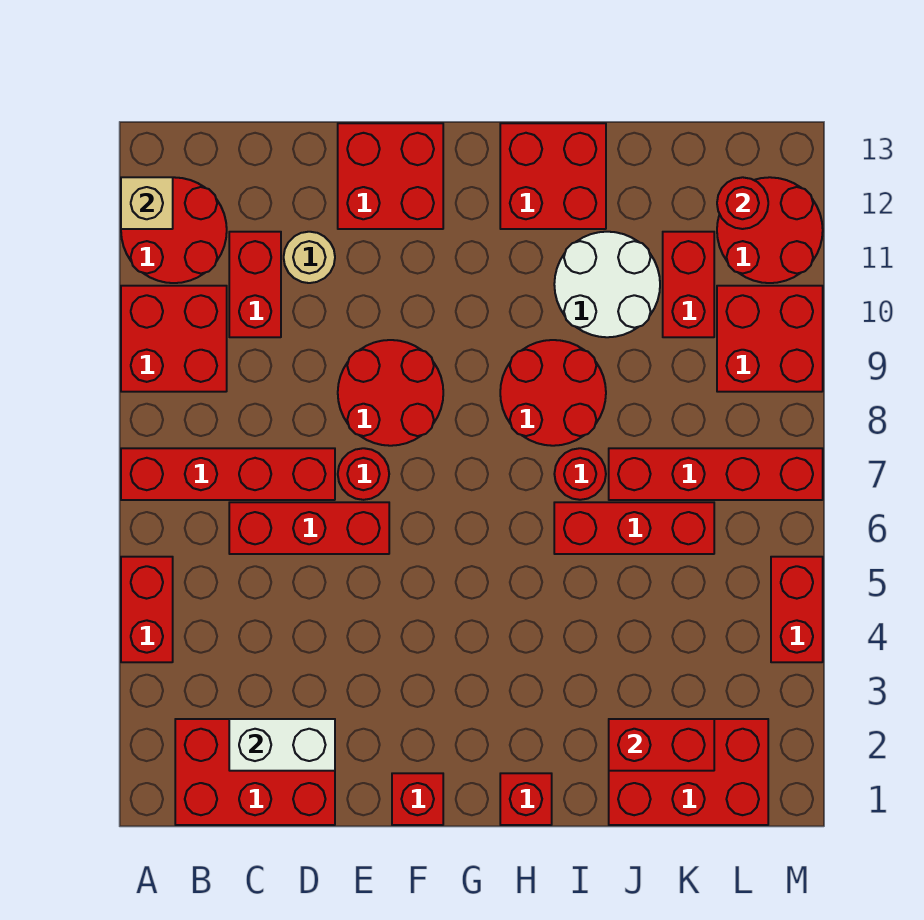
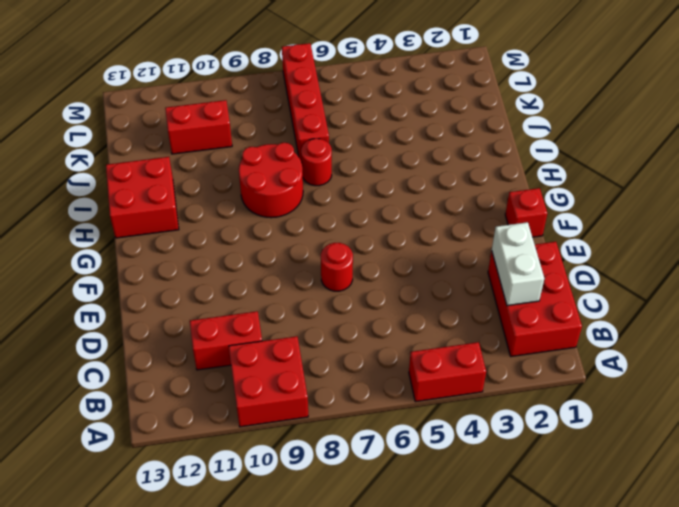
none -> red 1x4 brick [121,448,335,500]
none -> red 2x2 round brick [121,177,227,283]
none -> red 1x3 brick [229,502,389,554]

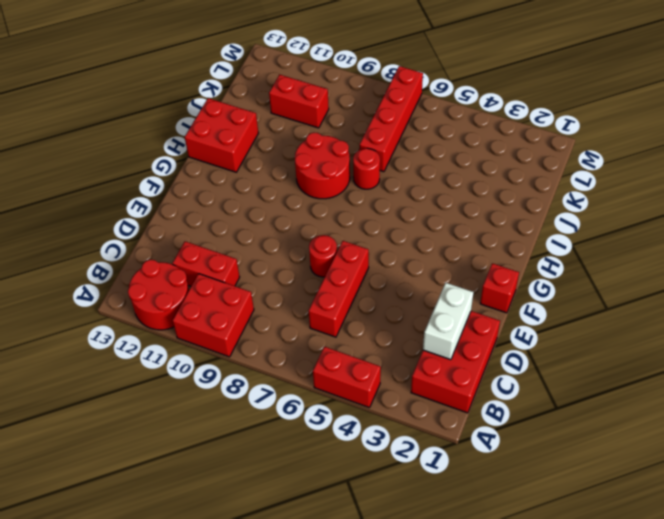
none -> red 1x4 brick [121,448,335,500]
none -> tan 1x1 round brick [284,232,335,283]
none -> red 2x2 round brick [338,340,443,446]

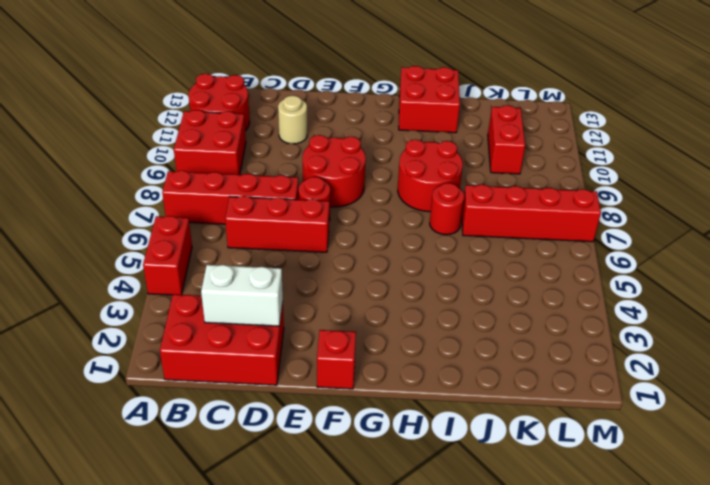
none -> red 1x2 brick [229,232,281,337]
none -> red 2x2 brick [338,123,443,229]
none -> red 1x1 brick [500,773,552,825]

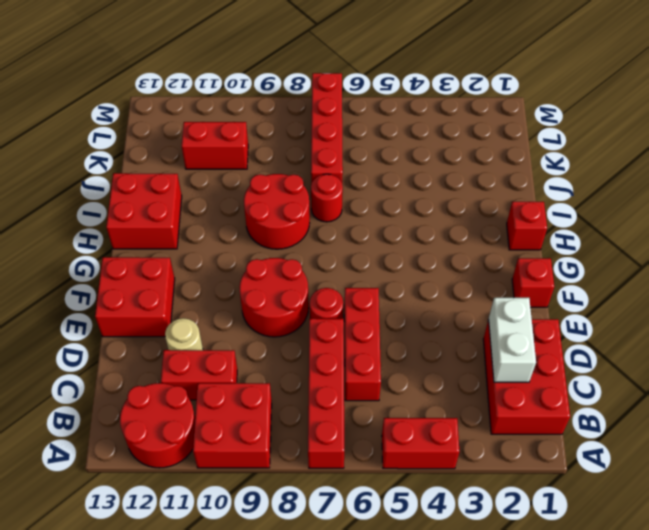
none -> red 1x3 brick [554,502,714,554]
none -> white 2x2 round brick [554,232,660,337]
none -> red 2x3 brick [609,719,768,825]

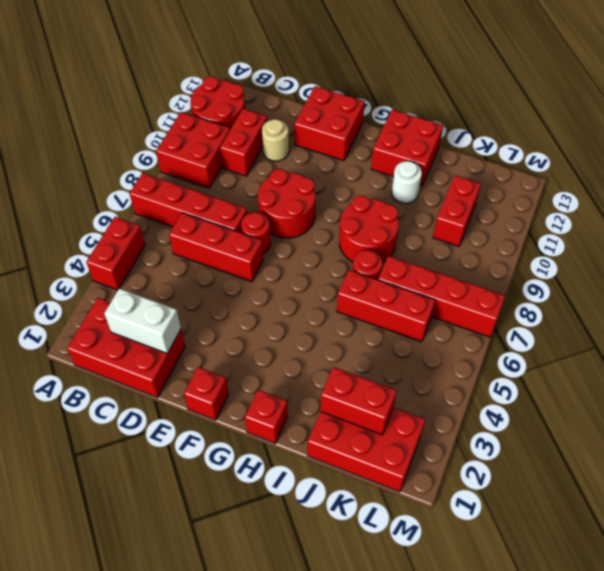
white 1x1 round brick [392,161,422,203] -> white 2x2 round brick [554,232,660,337]
none -> red 2x2 brick [717,286,823,392]
none -> red 2x2 round brick [717,177,823,283]
none -> red 1x2 brick [771,557,823,662]

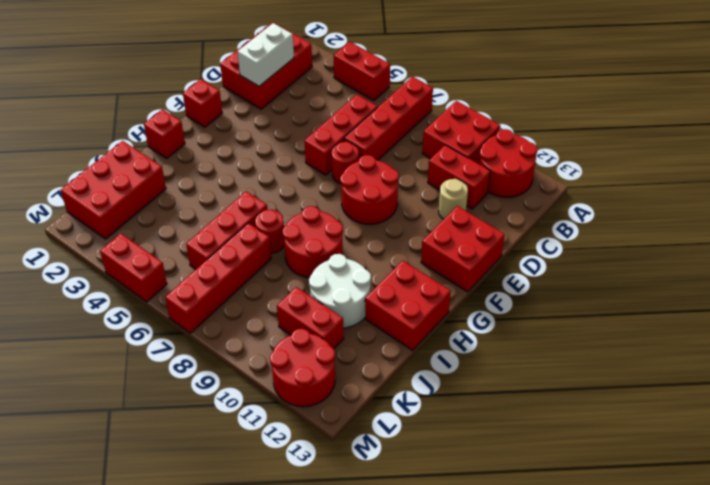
none -> red 2x2 brick [717,286,823,392]
none -> tan 1x1 brick [121,177,173,229]
none -> red 1x2 brick [609,719,714,771]

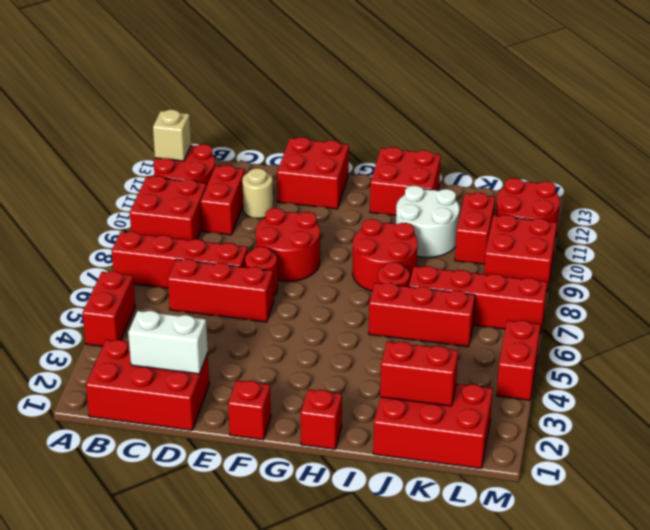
none -> red 1x1 round brick [717,177,768,229]

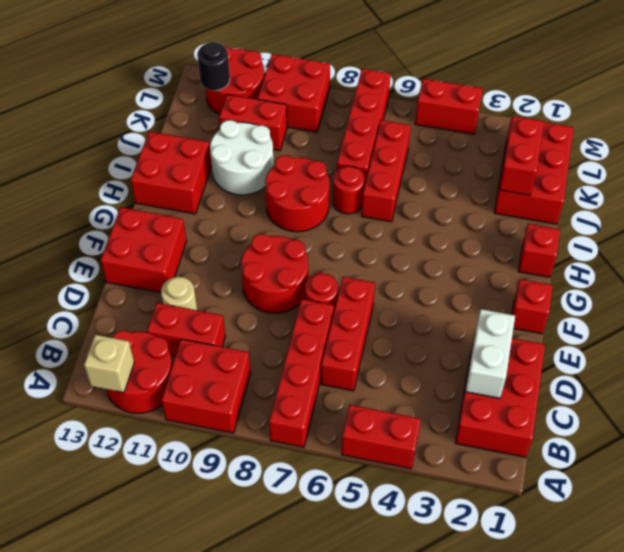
black 1x1 round brick [197,42,230,91] -> red 1x1 round brick [717,177,768,229]

